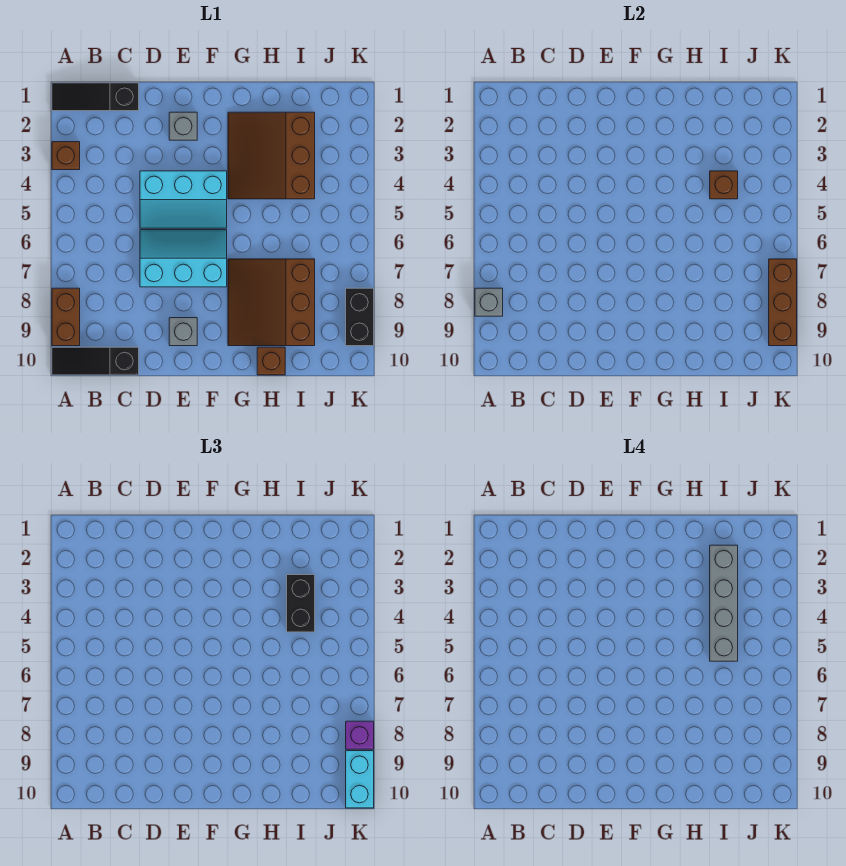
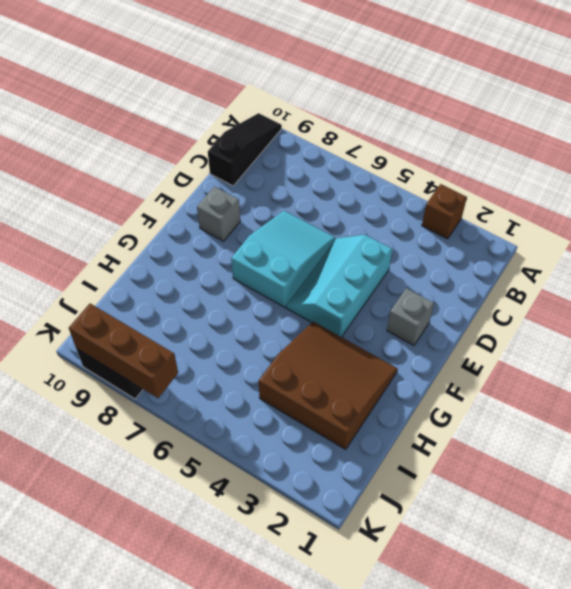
cyan 2x3 slope [231,211,335,307] -> cyan 2x3 slope turned to [140,230,227,287]
none -> black 1x3 slope [52,83,139,111]
none -> brown 1x2 brick [52,288,80,346]
none -> brown 3x3 slope [228,259,315,346]

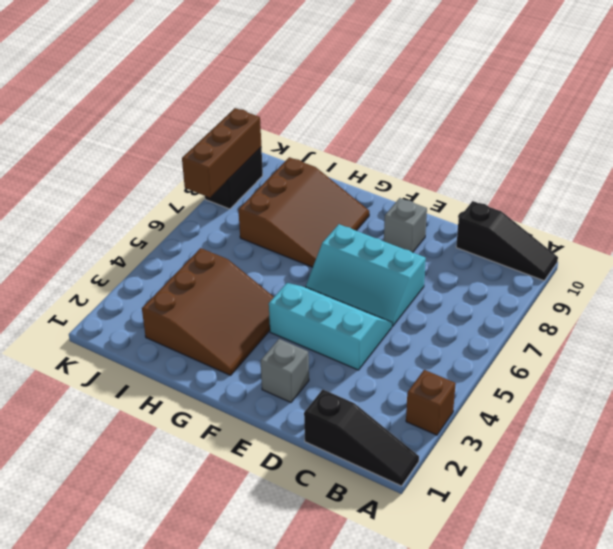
none -> brown 1x2 brick [52,288,80,346]
none -> brown 1x1 brick [257,347,285,375]
none -> grey 1x1 brick [475,288,503,316]

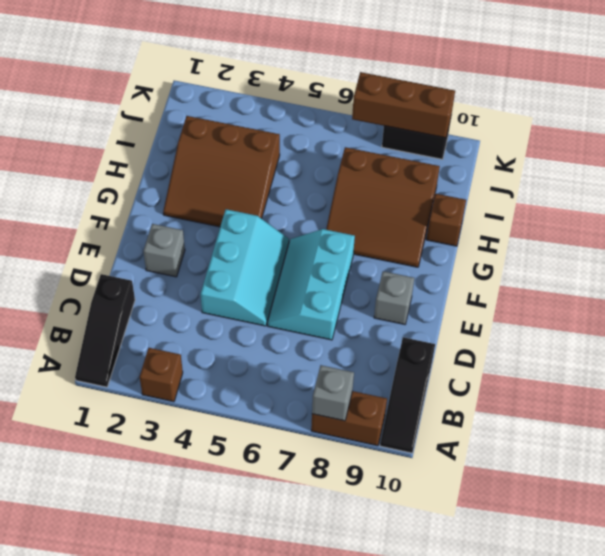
none -> brown 1x1 brick [710,171,738,199]
none -> black 1x2 brick [287,575,315,632]
none -> purple 1x1 brick [346,721,374,749]

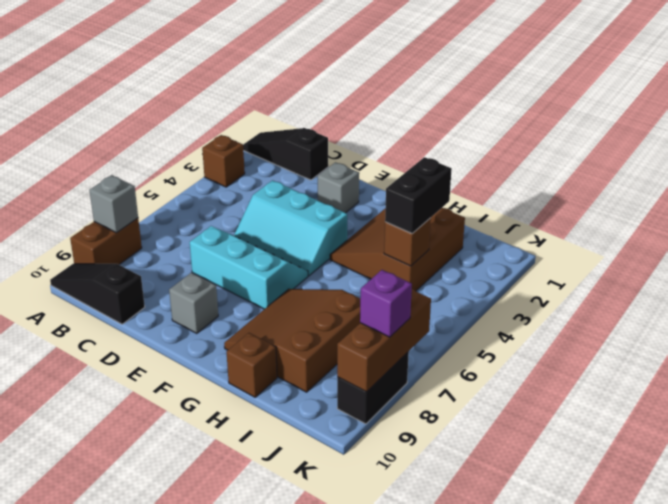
none -> cyan 1x2 brick [346,751,374,808]
none -> grey 1x4 brick [710,545,738,661]

